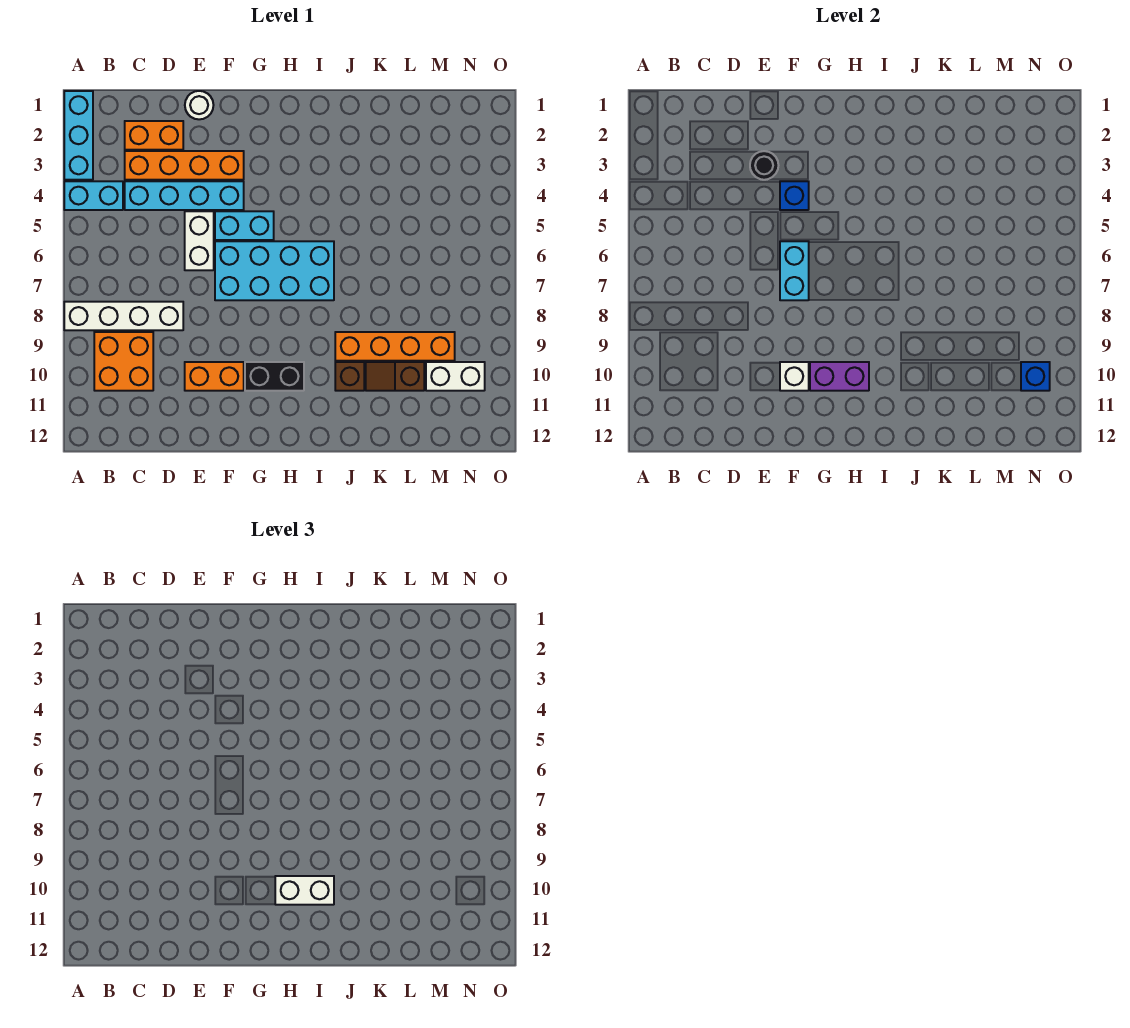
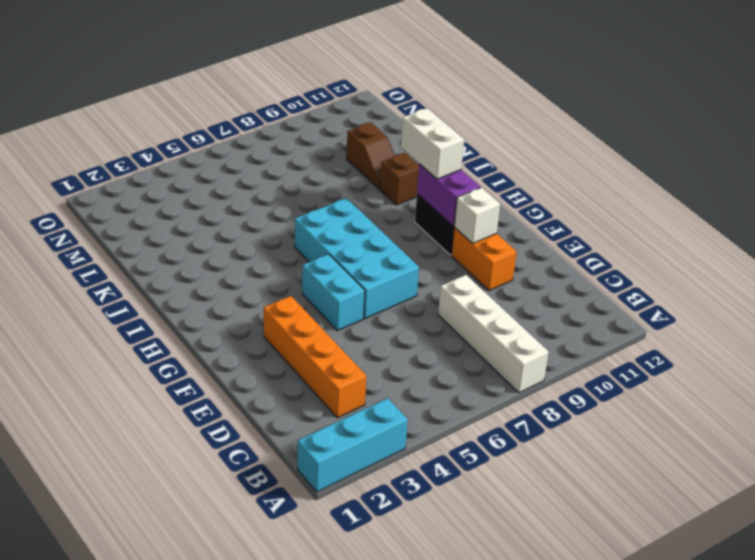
none -> cyan 1x2 brick [64,181,123,210]
none -> orange 2x2 brick [94,332,153,391]
none -> orange 1x2 brick [125,121,183,150]

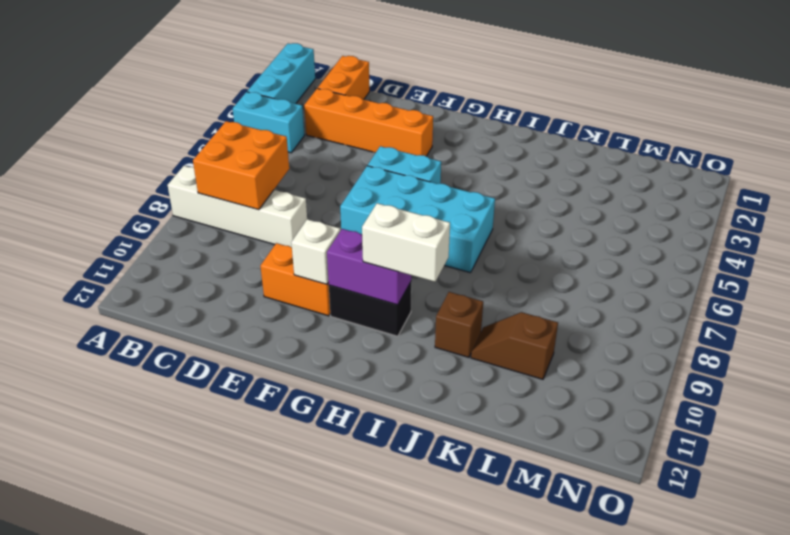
orange 2x2 brick [193,121,289,210] -> orange 2x2 brick moved to [94,332,153,391]
orange 1x2 brick [318,56,369,100] -> orange 1x2 brick turned to [125,121,183,150]
none -> cyan 1x4 brick [125,181,244,210]
none -> white 1x1 round brick [185,91,213,119]
none -> white 1x2 brick [185,211,214,270]

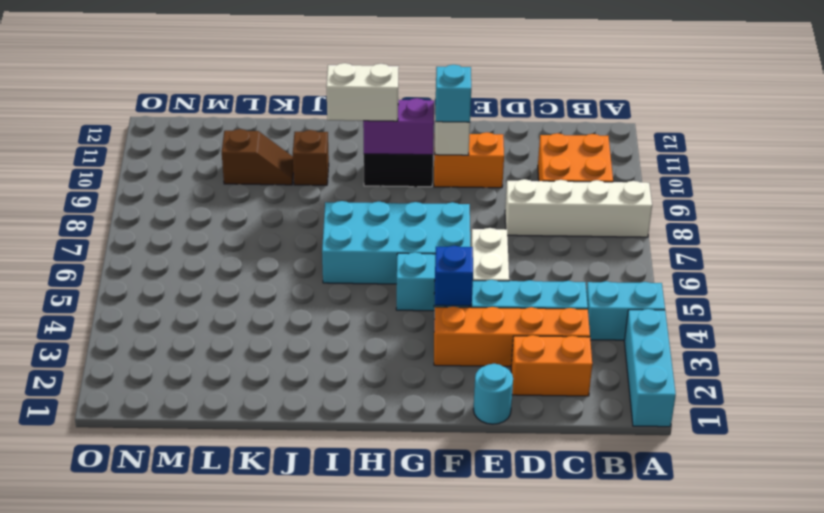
cyan 1x1 round brick [473,364,513,424] -> white 1x1 round brick [185,91,213,119]
cyan 1x1 brick [436,65,471,122] -> none
none -> orange 1x4 brick [335,332,455,361]
none -> white 1x2 brick [426,362,485,391]
none -> black 1x1 round brick [750,151,778,180]

